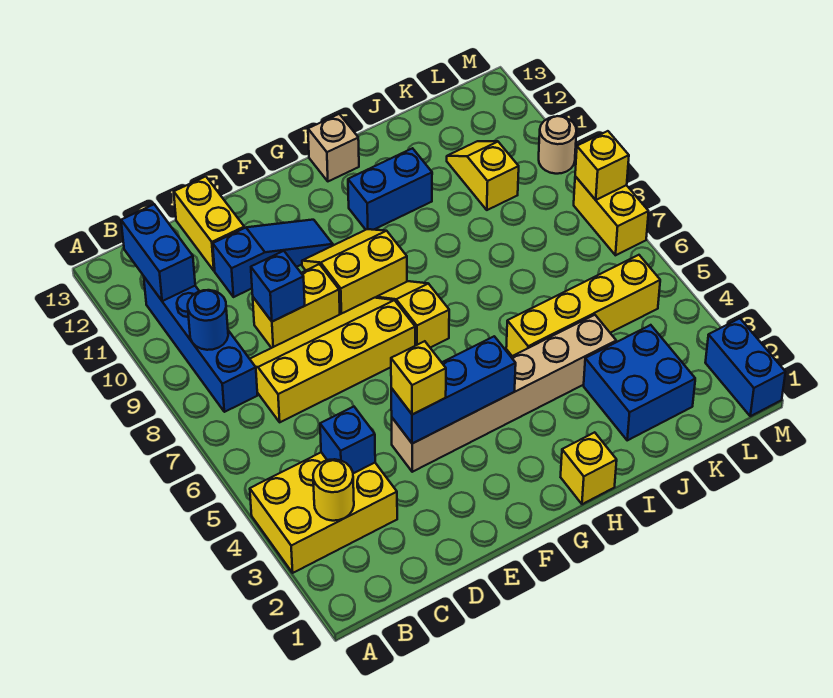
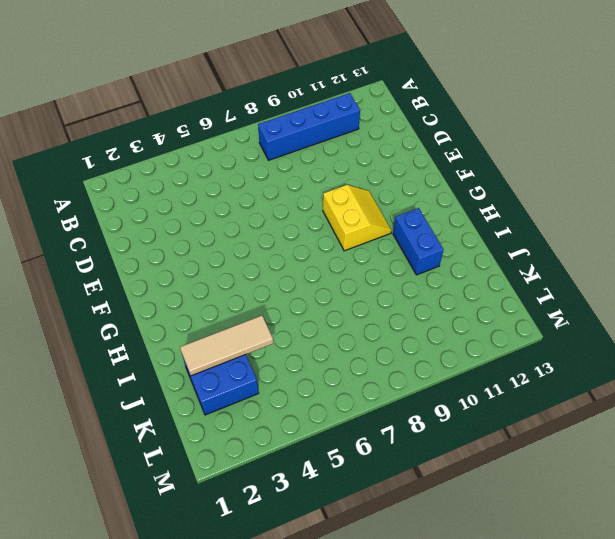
tan 1x3 tile [180,316,273,376] -> none
none -> yellow 2x3 brick [250,452,397,573]
none -> yellow 2x4 slope [250,298,415,422]
none -> yellow 1x2 brick [253,264,340,348]

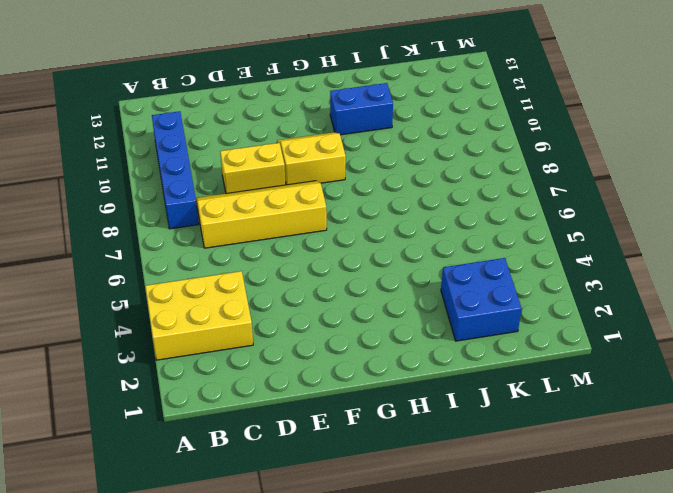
none -> blue 1x3 slope [213,220,333,297]
none -> yellow 1x2 brick [174,177,244,271]
none -> tan 1x6 brick [392,315,616,472]

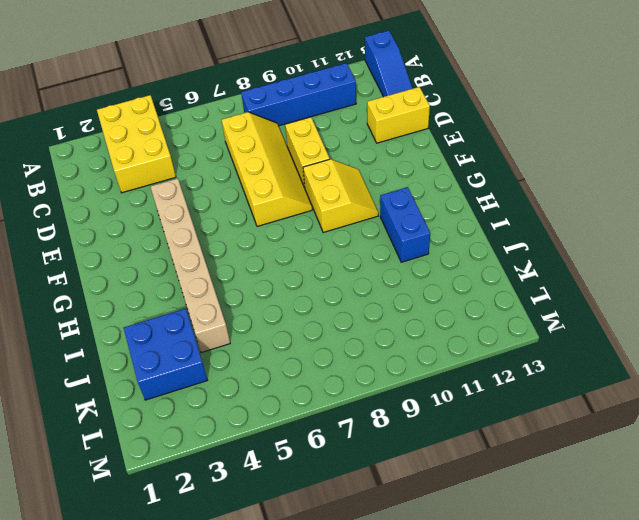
blue 1x3 slope [365,31,413,97] -> blue 1x3 slope moved to [213,220,333,297]
none -> yellow 1x2 slope [376,281,449,348]
none -> yellow 1x1 brick [561,432,617,504]
none -> tan 1x1 brick [308,114,359,181]

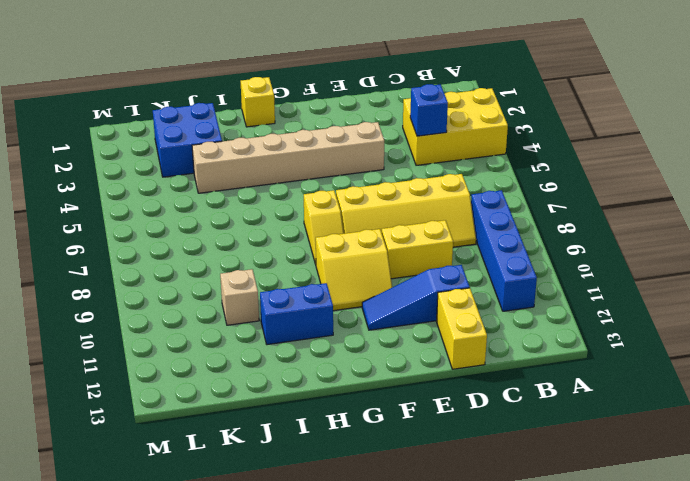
tan 1x1 brick [220,269,259,325] -> tan 1x1 brick moved to [308,114,359,181]
none -> yellow 1x4 brick [506,255,660,356]
none -> yellow 1x2 slope [447,141,519,210]
none -> blue 1x2 brick [705,318,785,416]

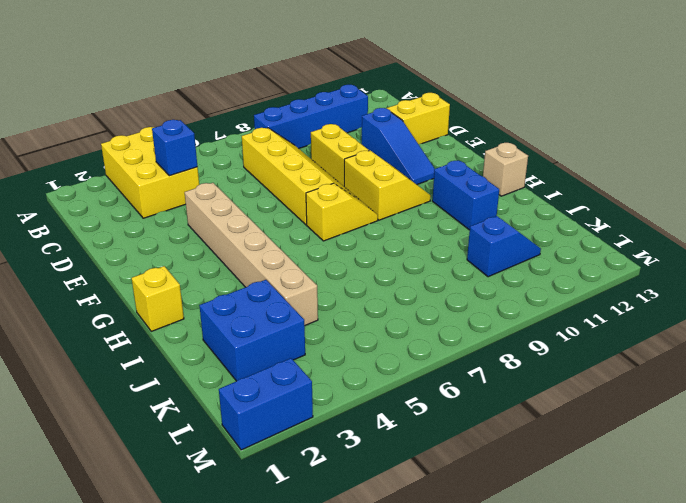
blue 1x2 slope [467,216,541,277] -> yellow 1x2 slope [447,141,519,210]
none -> yellow 1x4 brick [506,255,660,356]
none -> yellow 1x2 brick [574,176,649,255]
none -> tan 1x1 round brick [539,116,576,174]

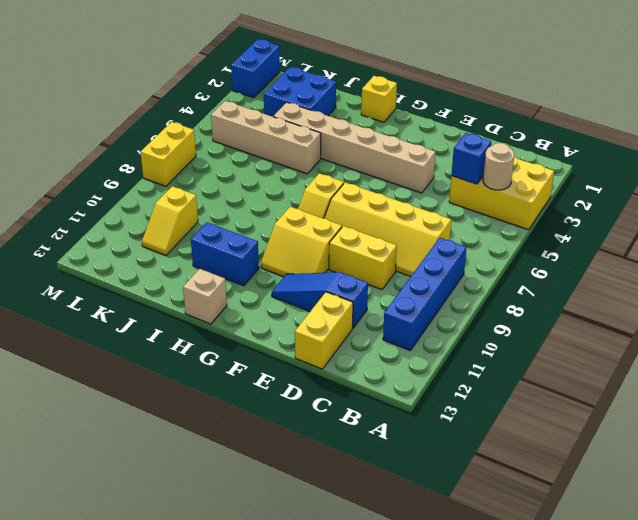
tan 1x1 round brick [483,143,514,190] -> tan 1x1 round brick moved to [539,116,576,174]
tan 1x4 brick [211,101,321,174] -> yellow 1x4 brick [506,255,660,356]
none -> yellow 1x1 round brick [313,459,354,521]
none -> blue 1x1 round brick [188,290,228,350]
none -> blue 1x2 brick [121,204,195,301]

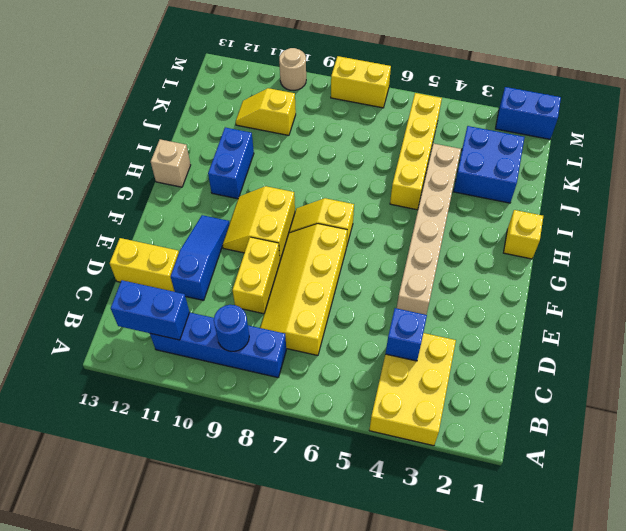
none -> yellow 1x1 round brick [313,459,354,521]
none -> blue 1x1 brick [251,251,305,322]
none -> blue 1x3 brick [391,336,516,443]

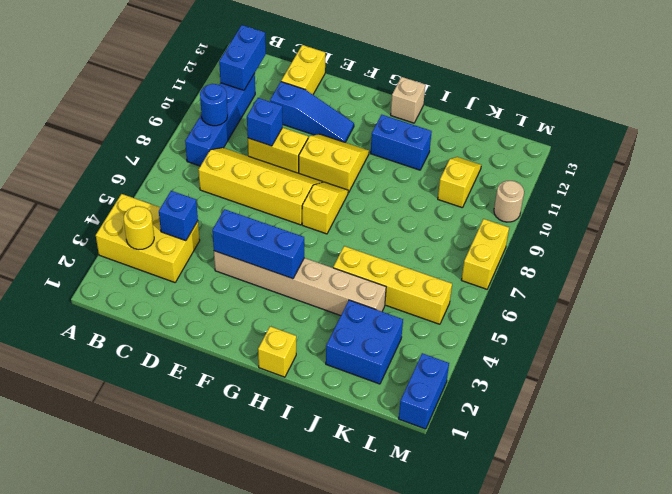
none -> yellow 1x1 brick [575,131,629,200]
none -> yellow 1x1 brick [391,341,446,415]

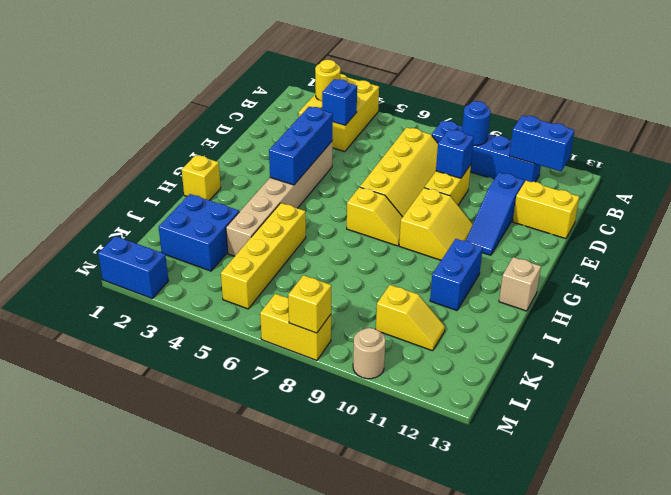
none -> yellow 1x1 brick [391,341,446,415]

